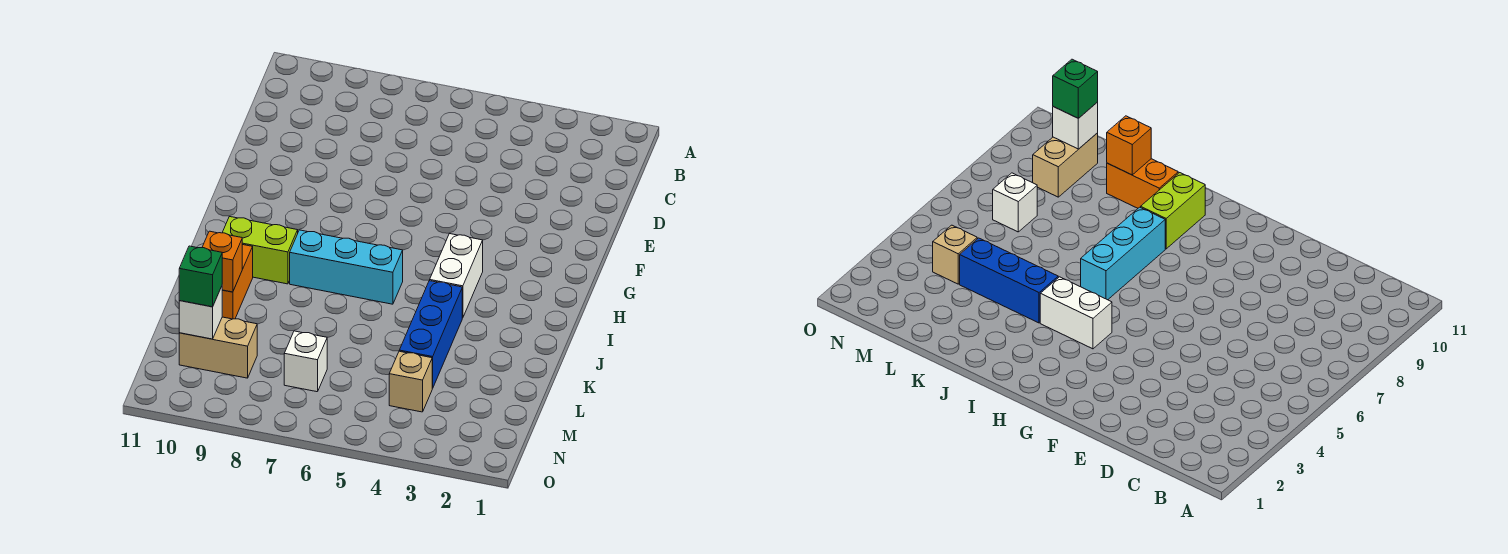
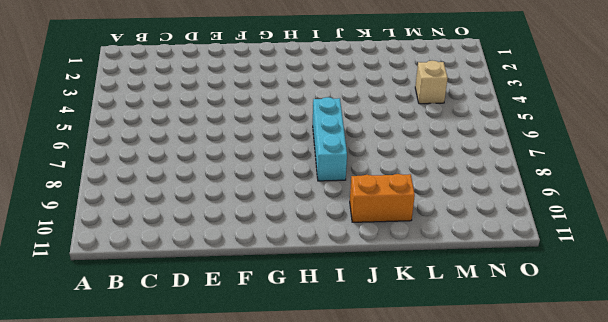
none -> white 1x2 brick [430,234,483,318]
none -> lime 1x2 brick [222,217,298,284]

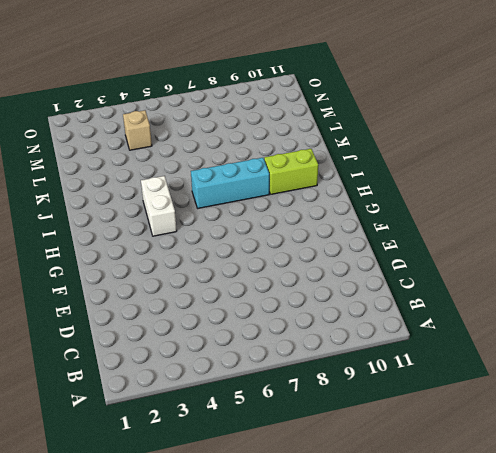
none -> blue 1x3 brick [399,281,462,388]
none -> orange 1x2 brick [222,244,253,319]

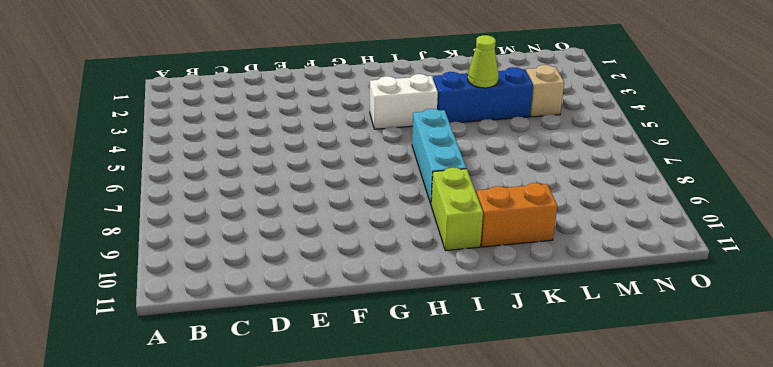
lime 1x1 cone [468,35,499,88] -> none
none -> white 1x1 brick [284,331,327,392]
none -> tan 1x2 brick [179,317,257,378]

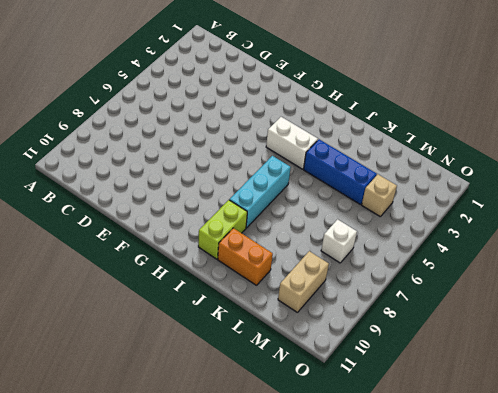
none -> orange 1x1 brick [202,231,242,292]
none -> white 1x1 brick [179,286,222,339]

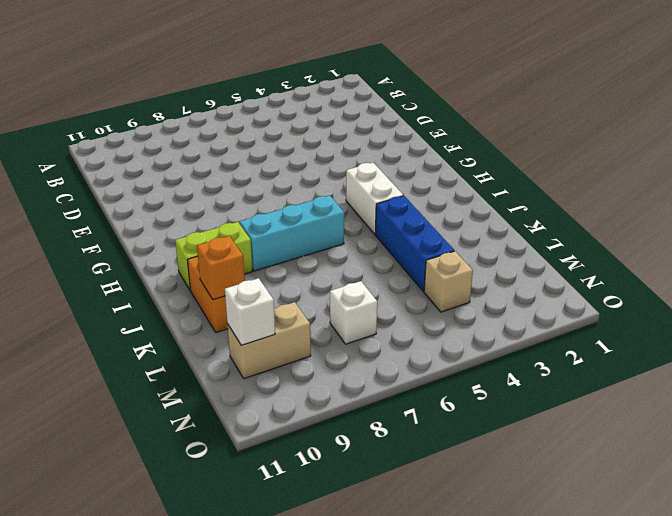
none -> green 1x1 brick [179,246,222,307]

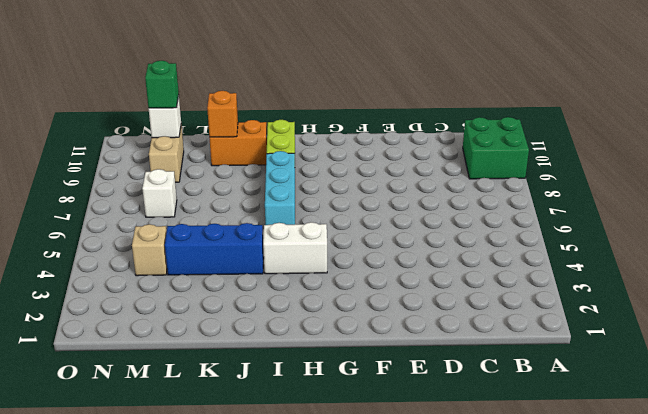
green 2x2 brick [463,117,529,179] -> none

